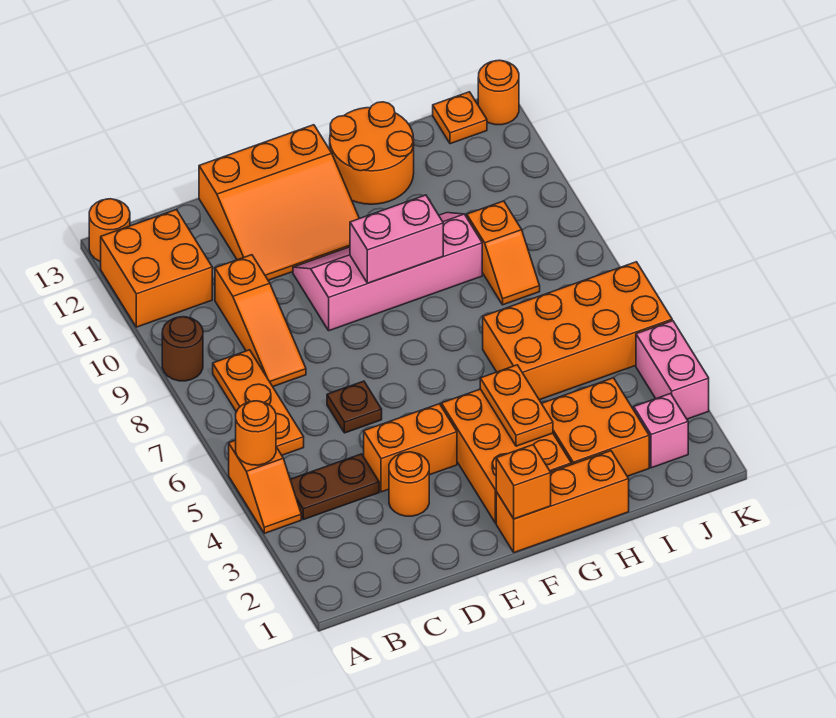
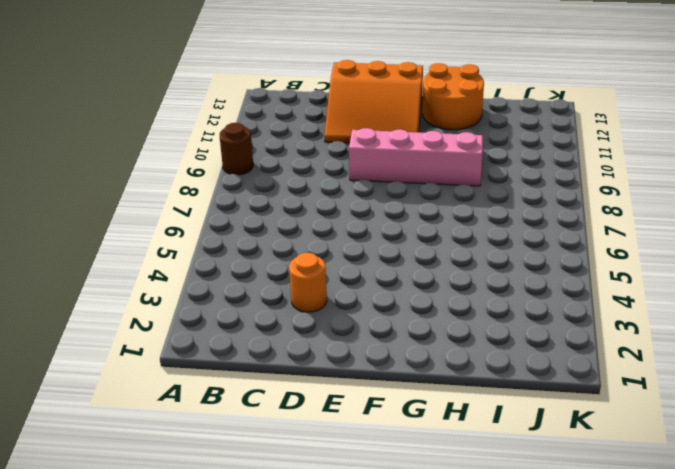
none -> orange 1x2 slope [229,440,301,533]
none -> orange 2x2 brick [101,209,212,327]
none -> orange 1x1 round brick [89,199,130,262]

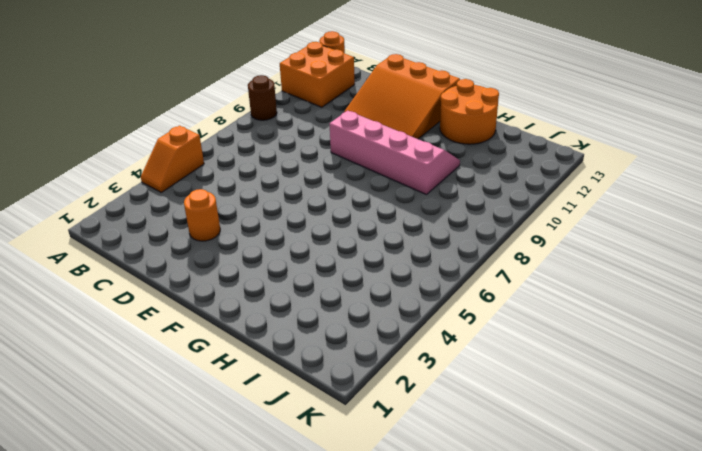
none -> brown 1x2 plate [290,454,379,520]
none -> orange 1x3 plate [213,350,304,455]
none -> orange 1x3 slope [215,255,306,386]

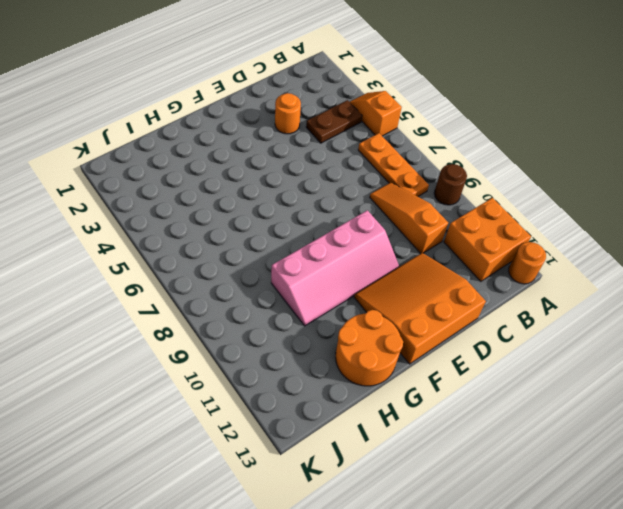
none -> orange 1x2 brick [364,404,457,492]
none -> brown 1x1 plate [327,381,382,433]
none -> orange 1x3 brick [496,451,629,553]

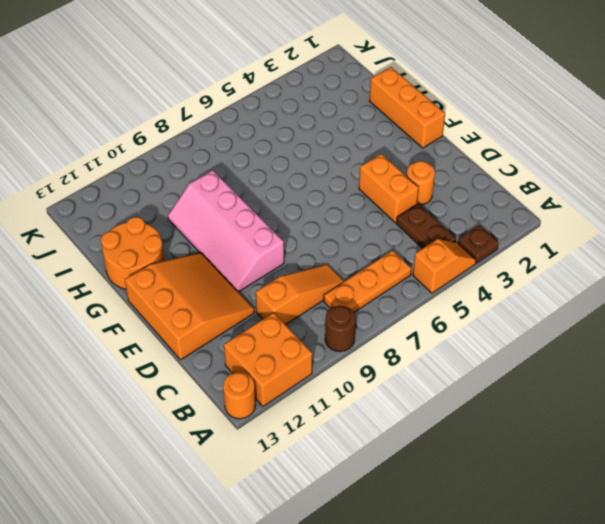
brown 1x1 plate [458,225,499,263] -> brown 1x1 plate moved to [327,381,382,433]
none -> orange 2x3 brick [441,389,571,523]
none -> orange 2x2 brick [542,378,649,476]
none -> orange 2x4 brick [483,262,672,400]

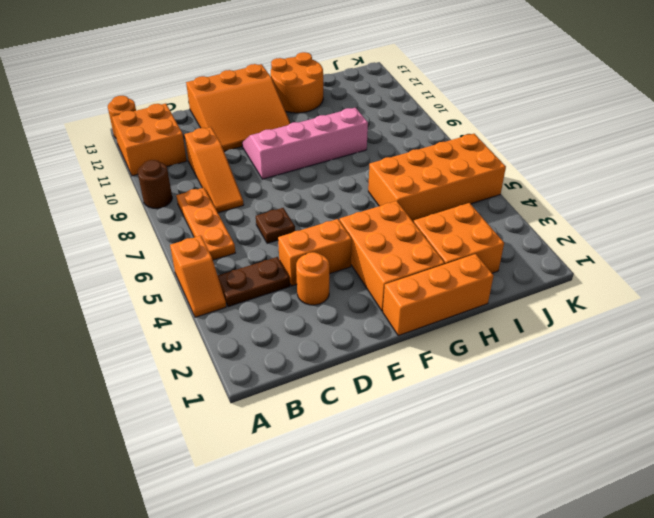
none -> orange 1x2 slope [467,201,540,305]
none -> pink 1x1 brick [634,394,688,468]
none -> orange 1x1 plate [433,92,487,144]

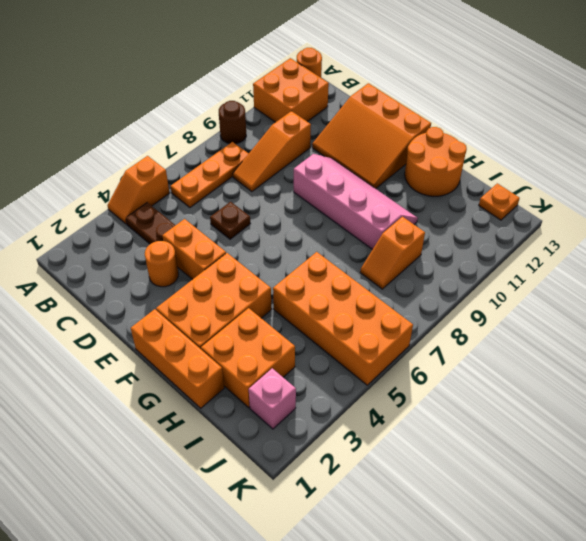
none -> pink 1x2 brick [636,321,709,419]
none -> orange 1x1 round brick [478,60,519,125]
none -> orange 1x1 round brick [236,401,276,465]

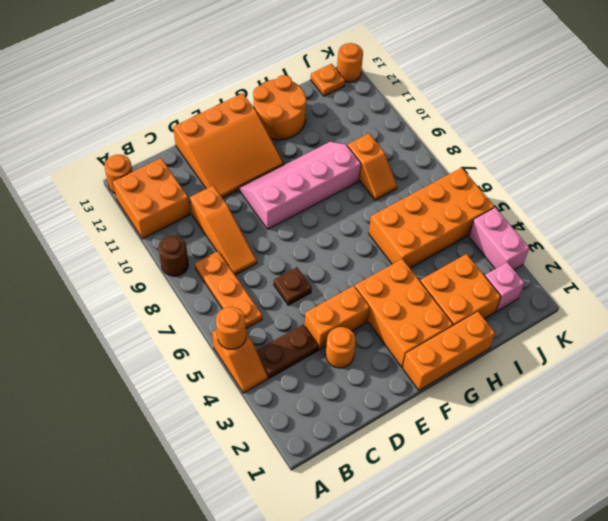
none -> orange 1x1 brick [496,445,551,519]
none -> pink 1x2 brick [350,195,443,283]
none -> orange 1x2 plate [480,365,553,446]

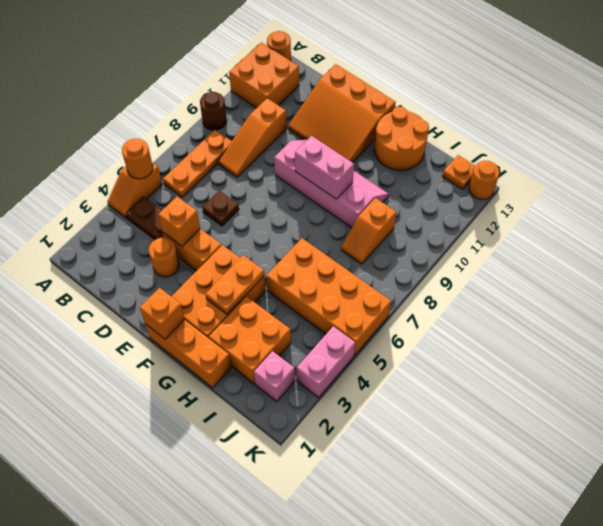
orange 1x1 brick [158,197,200,246] -> none

